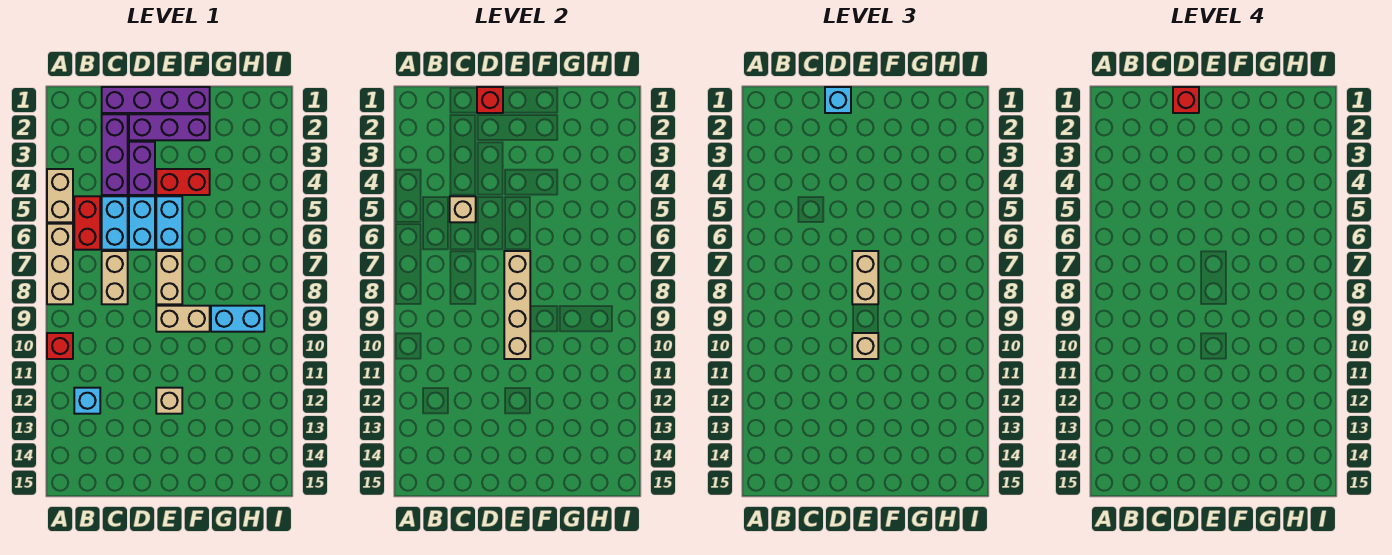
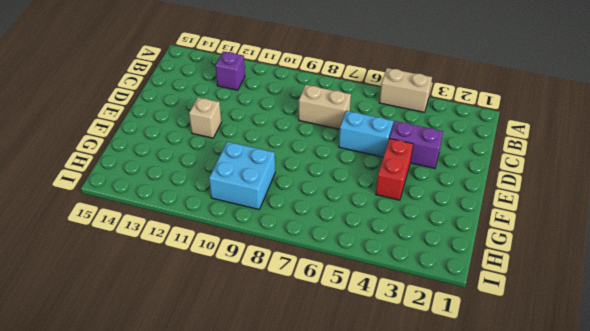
purple 1x1 brick [215,51,245,90] -> cyan 1x1 brick [74,388,100,414]
cyan 2x2 brick [209,142,275,209] -> cyan 1x2 brick [211,306,264,332]
none -> tan 1x3 brick [47,224,73,304]
none -> red 1x1 brick [47,333,73,359]
none -> red 1x2 brick [74,196,100,250]

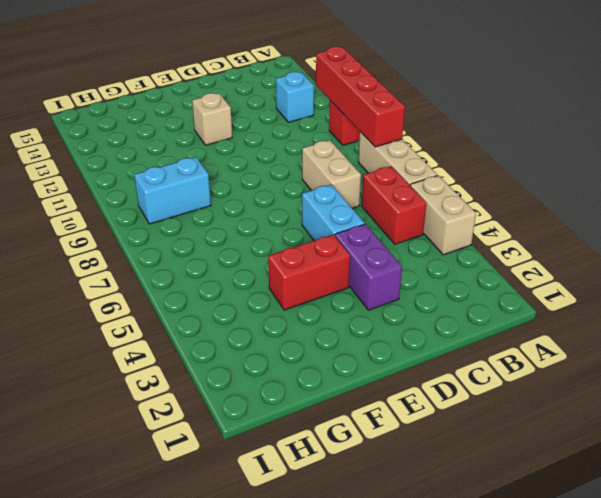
red 1x4 brick [316,46,405,147] -> none
none -> purple 1x4 brick [102,87,210,113]
none -> purple 1x3 brick [102,114,128,195]
none -> cyan 1x2 brick [102,196,128,250]

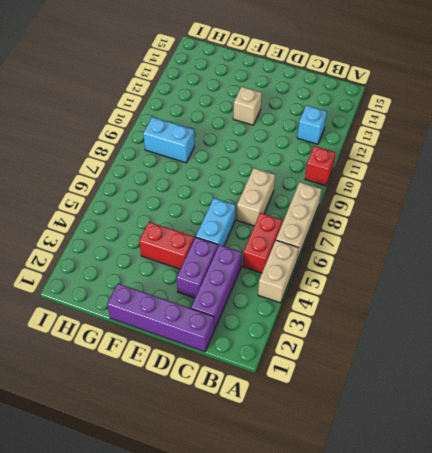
none -> cyan 1x2 brick [102,196,128,250]
none -> purple 1x3 brick [129,114,210,140]
none -> cyan 1x2 brick [156,196,182,250]

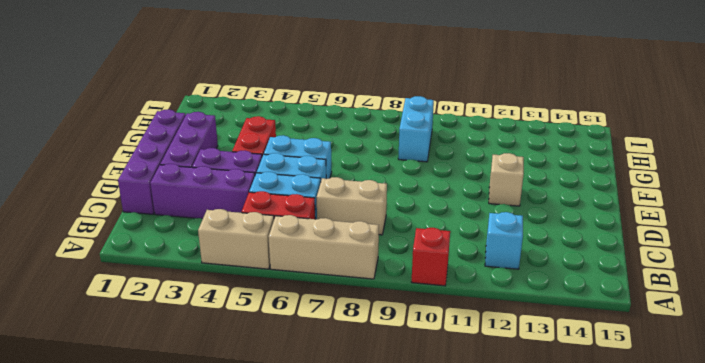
none -> tan 1x2 brick [156,251,182,304]
none -> tan 1x2 brick [156,306,210,332]
none -> tan 1x1 brick [450,196,476,222]

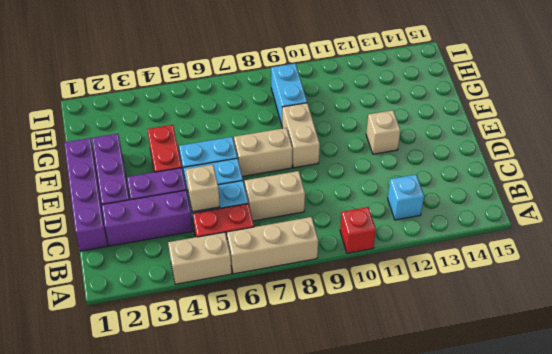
none -> red 1x1 brick [477,87,503,113]
none -> tan 1x4 brick [504,251,530,359]
none -> cyan 1x1 brick [825,87,851,113]

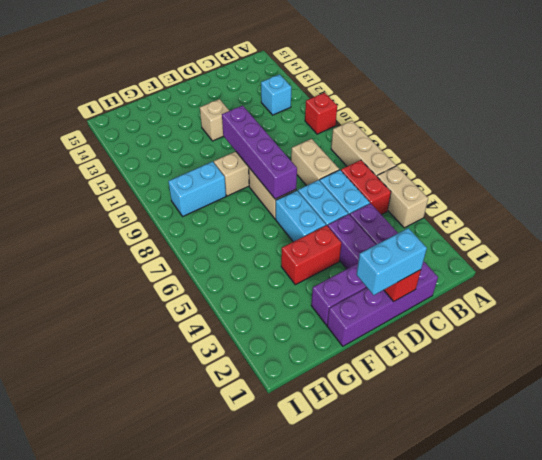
cyan 1x2 brick [356,228,427,295] -> cyan 1x1 brick [825,87,851,113]
purple 1x4 brick [222,106,297,199] -> tan 1x4 brick [504,251,530,359]
none -> tan 1x1 brick [450,196,476,222]
none -> tan 1x2 brick [852,251,878,304]
none -> tan 1x1 brick [852,333,878,359]

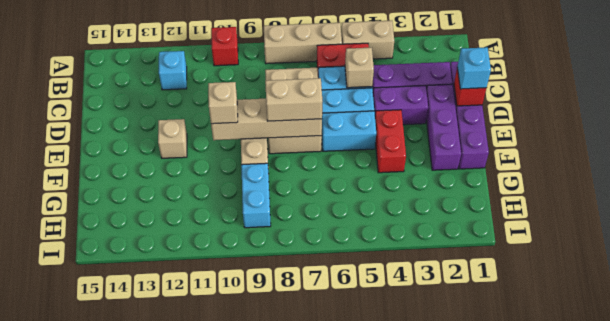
none -> red 1x1 brick [1173,87,1199,113]

